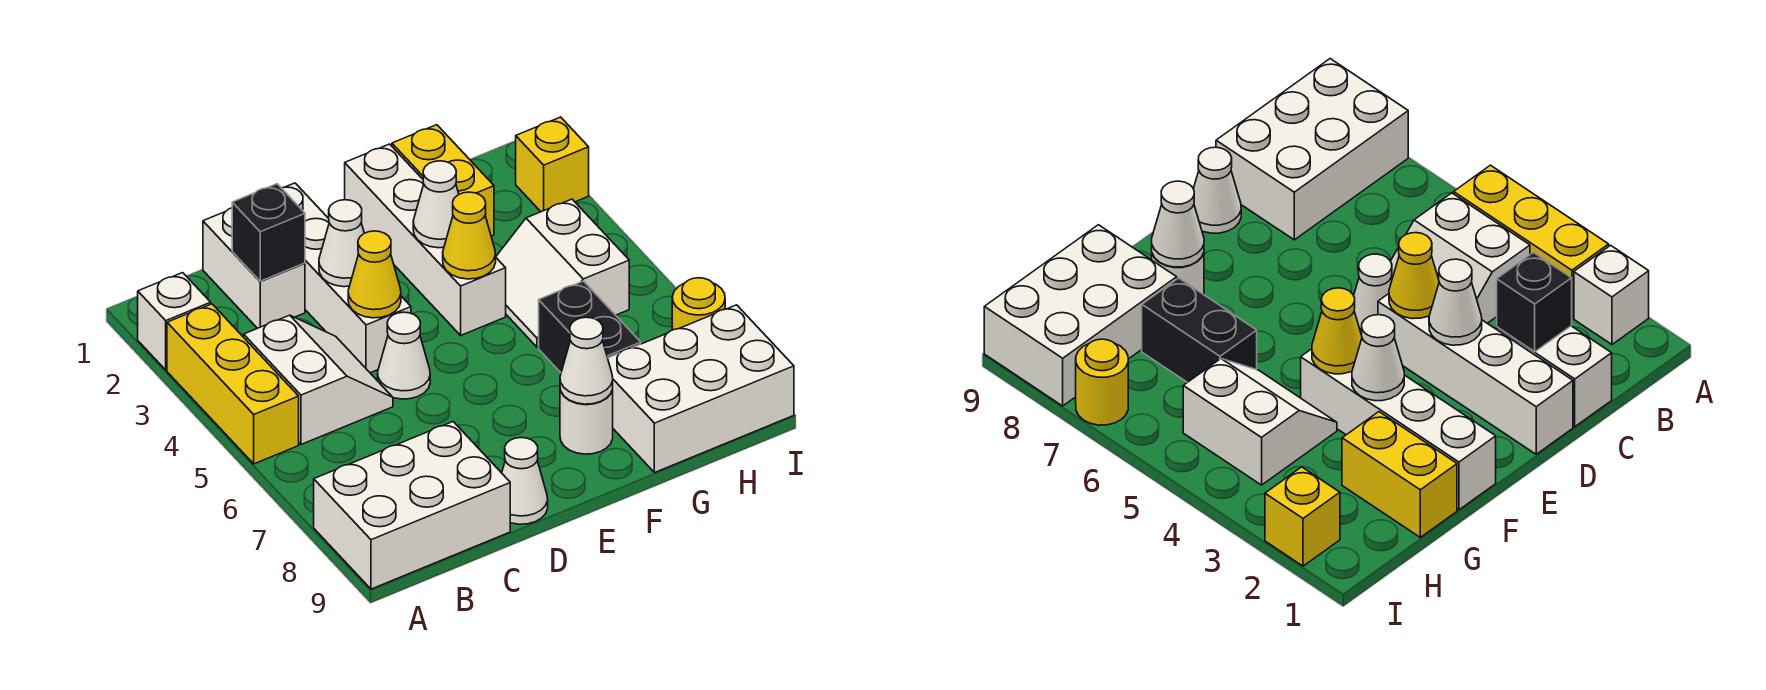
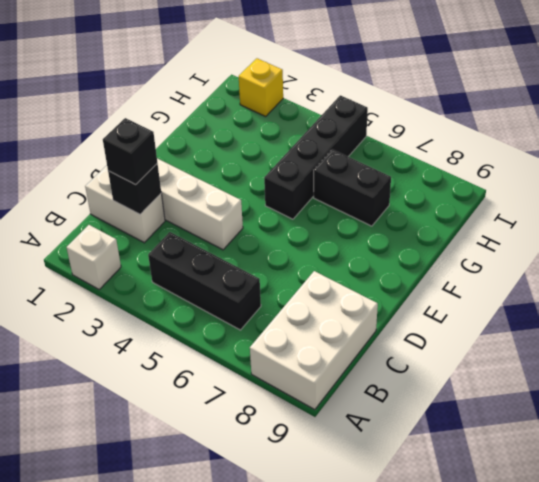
black 1x3 brick [148,232,261,330] -> white 2x2 slope [244,315,393,444]
black 1x1 brick [103,118,157,185] -> none
black 1x4 brick [264,95,368,219] -> white 2x2 slope [496,199,629,347]
none -> yellow 1x3 brick [167,304,299,464]
none -> white 1x1 cone [378,312,430,399]
none -> white 1x1 cone [502,438,548,524]

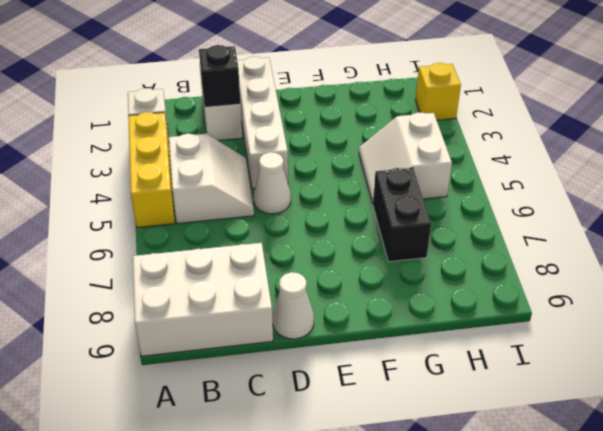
none -> white 1x4 brick [345,144,506,335]
none -> white 1x1 round brick [560,390,613,454]
none -> yellow 1x2 brick [392,125,494,236]

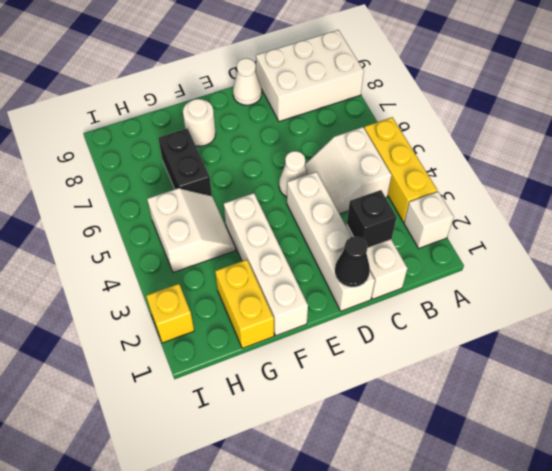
black 1x1 cone [335,236,370,287] -> none
none -> white 2x3 brick [608,305,794,473]
none -> yellow 1x1 round brick [672,278,725,330]
none -> white 1x1 cone [319,200,364,287]

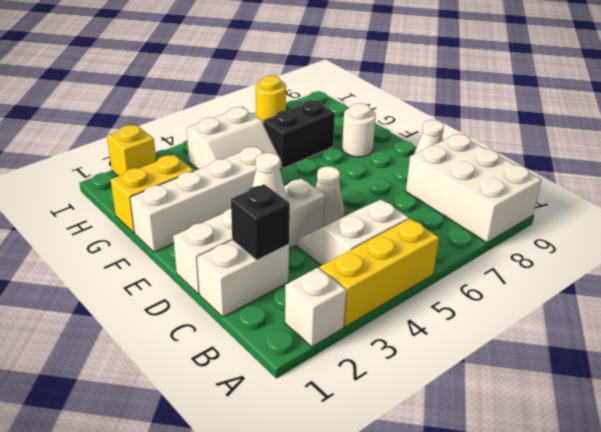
none -> white 2x3 brick [608,305,794,473]
none -> yellow 1x1 cone [348,231,401,318]
none -> white 1x1 cone [413,161,459,248]

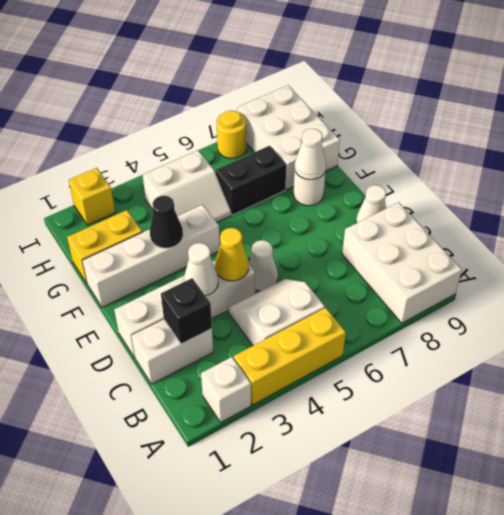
black 1x1 cone [150,196,183,248] -> white 1x1 cone [413,161,459,248]
none -> yellow 1x1 cone [443,192,496,279]

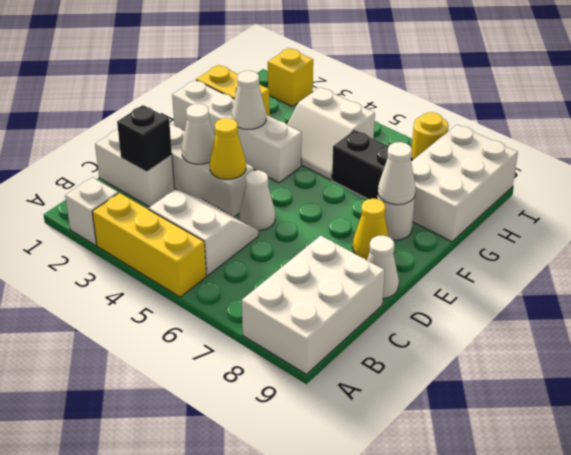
yellow 1x1 cone [353,199,389,260] -> yellow 1x1 cone moved to [443,192,496,279]

